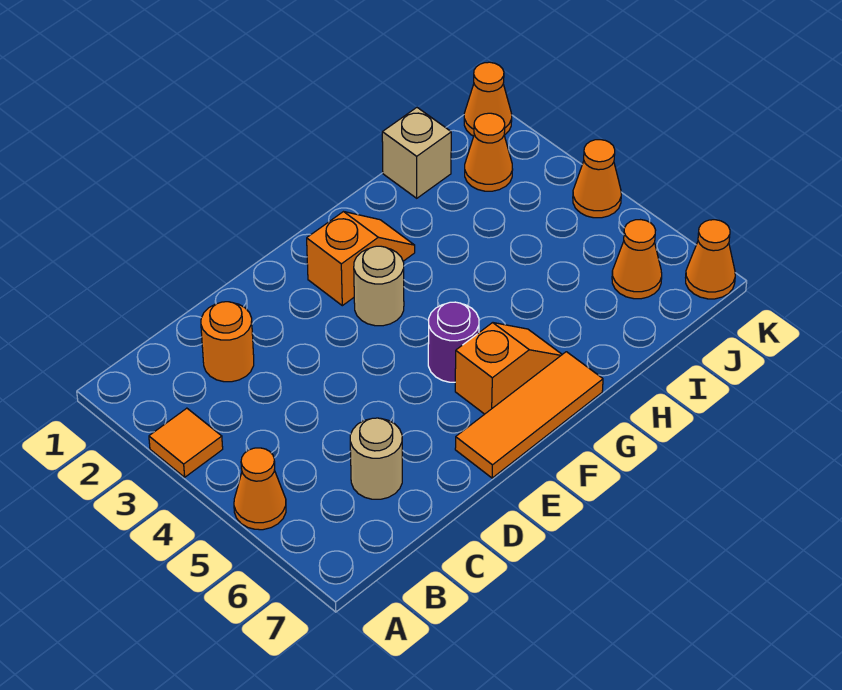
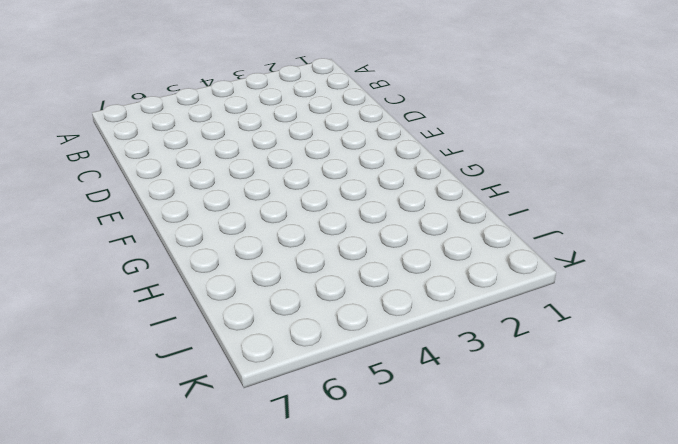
none -> orange 1x1 tile [149,408,223,477]
none -> orange 1x1 cone [234,448,286,530]
none -> orange 1x1 round brick [201,302,254,382]

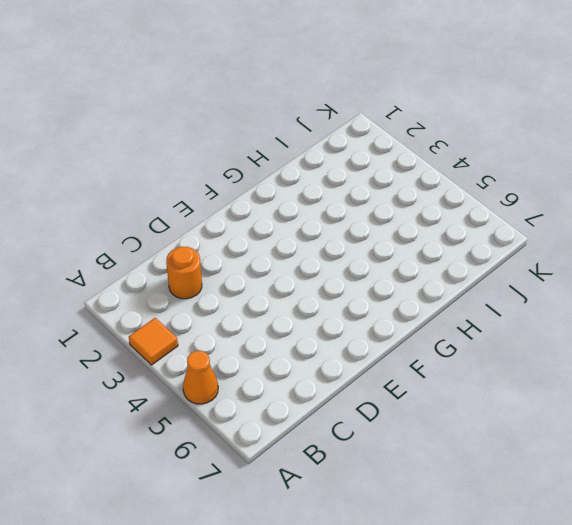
none -> tan 1x1 round brick [350,418,402,499]
none -> orange 1x3 tile [455,352,603,478]
none -> orange 1x2 slope [307,212,415,306]

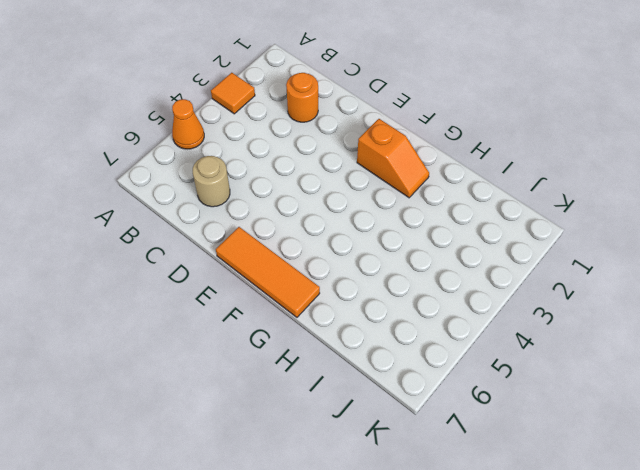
none -> tan 1x1 round brick [354,246,404,326]
none -> purple 1x1 round brick [428,302,479,382]
none -> orange 1x2 slope [455,323,562,414]

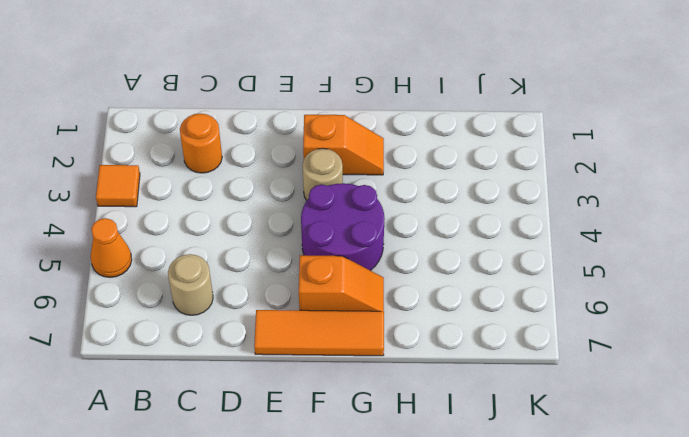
purple 2x2 round brick [301,183,385,271] -> purple 1x1 round brick [428,302,479,382]
none -> tan 1x1 brick [382,108,451,198]
none -> orange 1x1 cone [465,113,513,191]
none -> orange 1x1 cone [612,220,662,299]

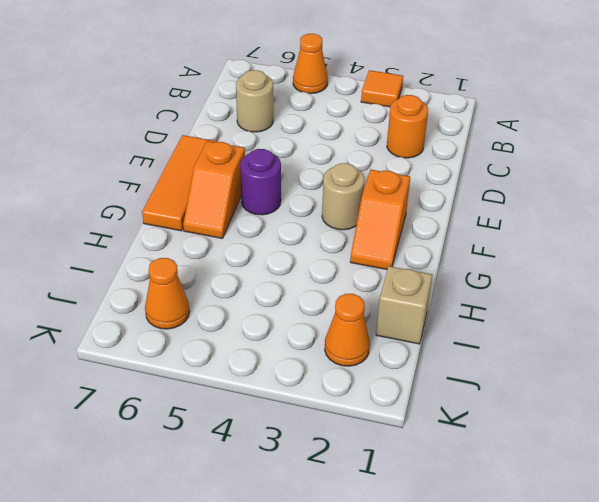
none -> orange 1x1 cone [464,62,512,136]
none -> orange 1x1 cone [573,140,621,218]
none -> orange 1x1 cone [686,220,735,299]

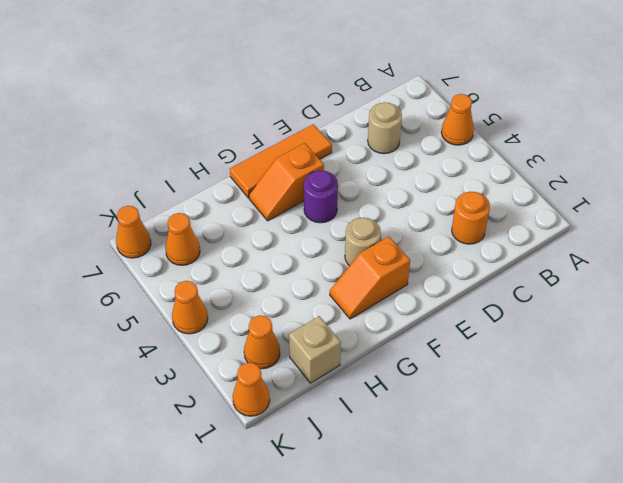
none -> orange 1x1 tile [149,408,223,477]

